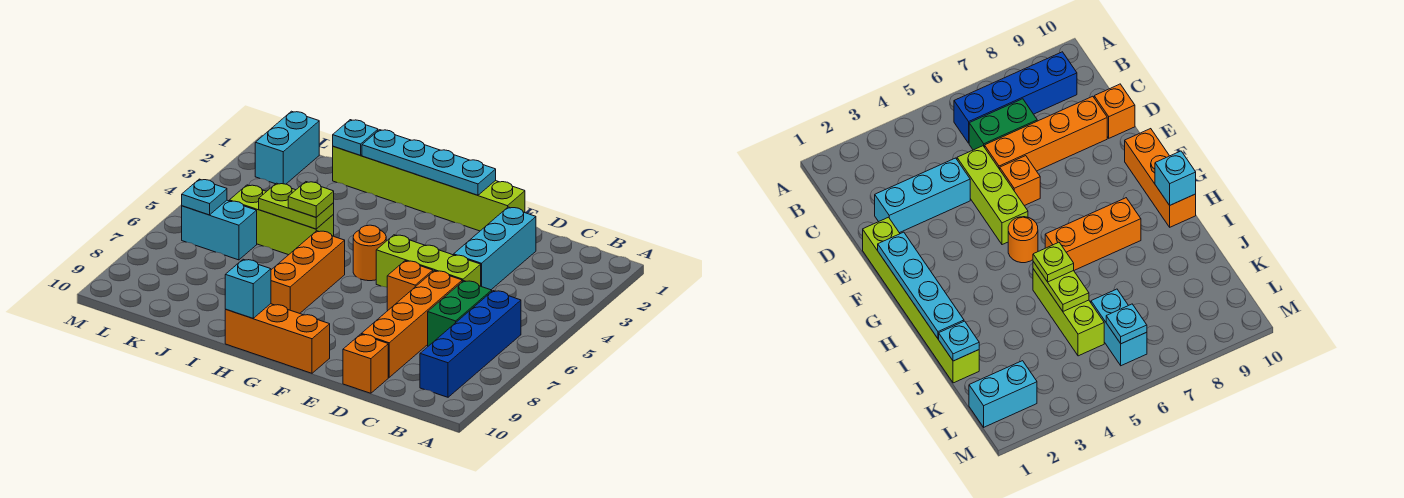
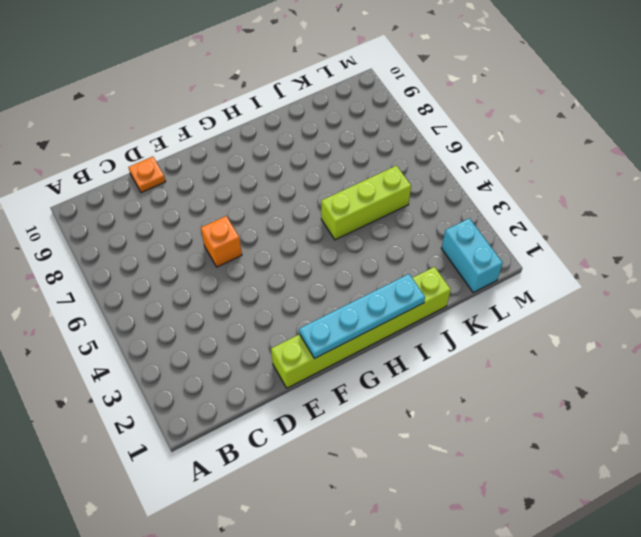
orange 1x1 plate [128,157,166,193] -> orange 1x1 brick [343,334,388,393]
none -> blue 1x4 brick [420,291,521,397]
none -> green 1x2 brick [428,281,492,346]
none -> cyan 1x3 brick [454,207,536,290]

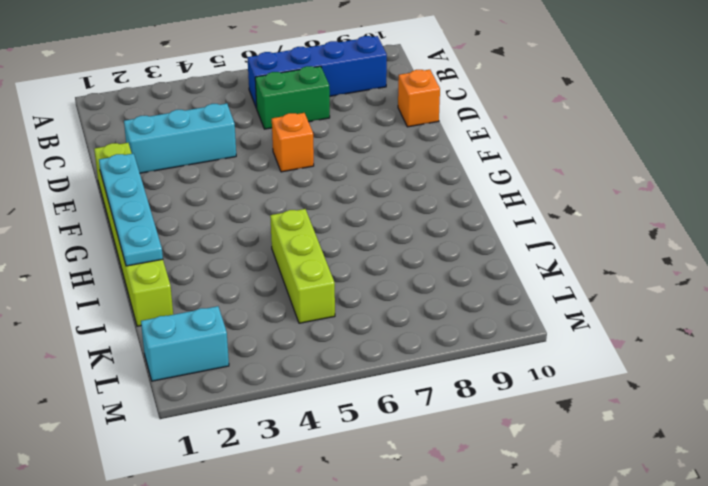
none -> lime 1x3 brick [376,235,481,287]
none -> orange 1x4 brick [361,271,462,377]
none -> orange 1x3 brick [225,304,330,373]

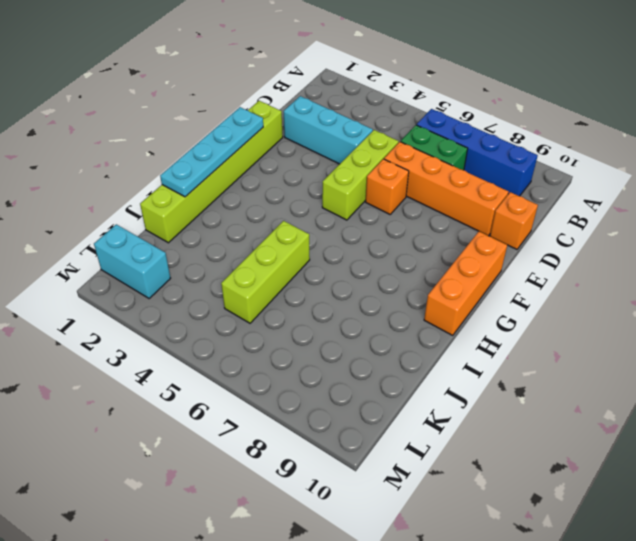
none -> orange 1x1 round brick [353,225,386,281]
none -> orange 1x3 brick [271,231,345,313]
none -> cyan 1x2 brick [182,200,257,260]

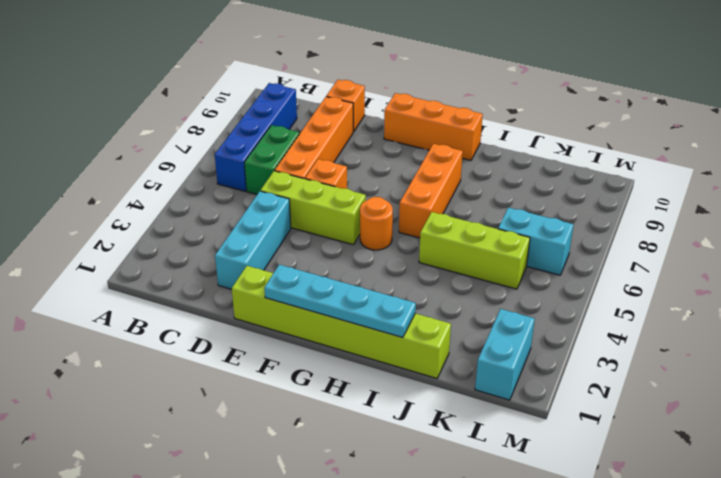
none -> cyan 1x1 brick [225,259,271,318]
none -> lime 1x2 plate [259,183,334,229]
none -> cyan 1x1 plate [333,120,378,155]

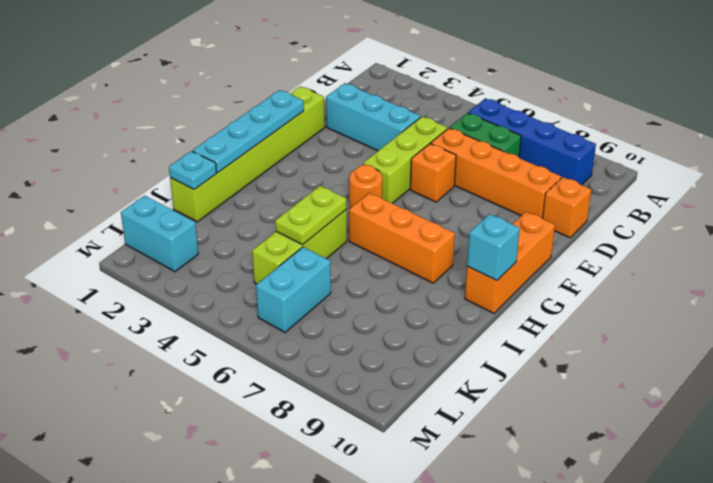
none -> cyan 1x1 plate [182,179,227,215]
none -> lime 1x1 plate [288,182,334,217]

